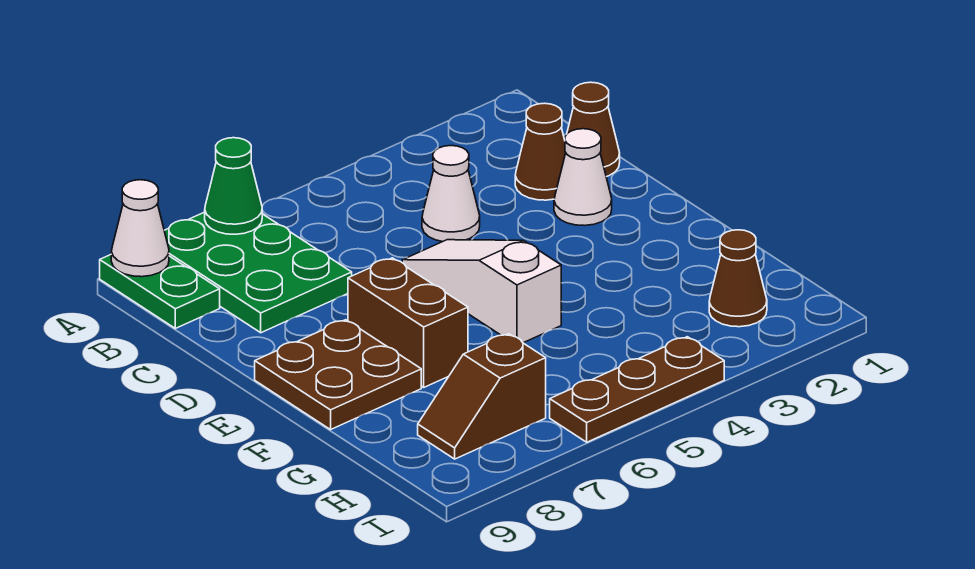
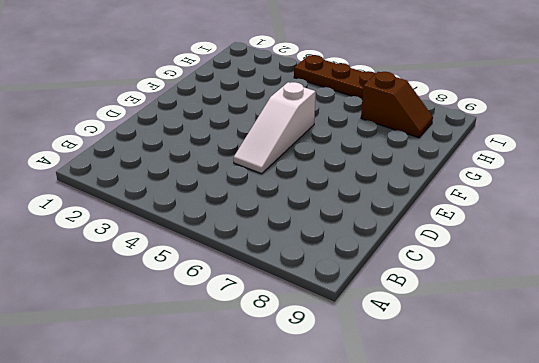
none -> green 2x3 plate [164,212,352,333]
none -> green 1x2 plate [100,255,220,328]
none -> brown 1x1 cone [567,82,620,177]

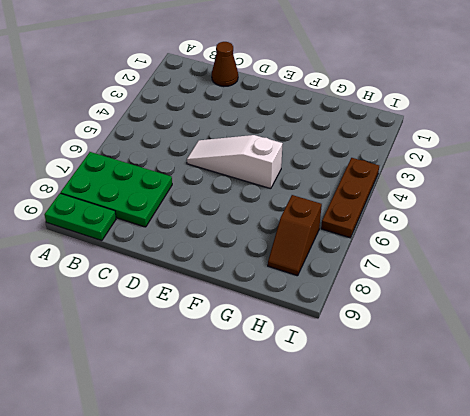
none -> brown 1x1 cone [515,103,566,200]
none -> white 1x1 cone [422,146,480,242]
none -> white 1x1 cone [554,129,612,226]

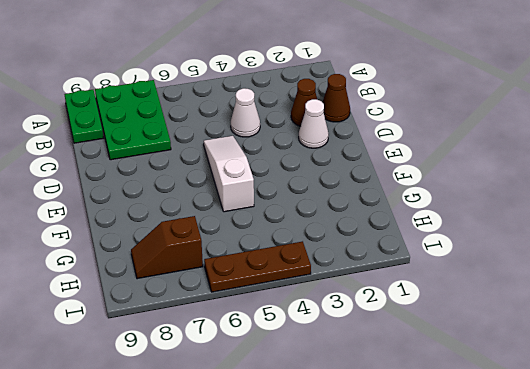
none -> brown 1x2 brick [348,258,468,387]
none -> brown 2x2 plate [255,320,421,430]
none -> brown 1x1 cone [709,230,767,327]

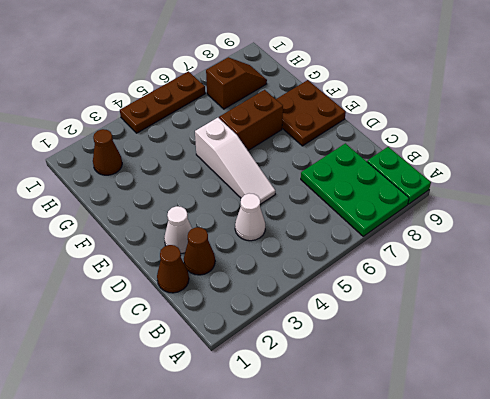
brown 1x2 brick [219,90,283,150] -> brown 1x2 brick turned to [348,258,468,387]
none -> green 1x1 cone [205,138,262,234]
none -> white 1x1 cone [111,180,169,277]

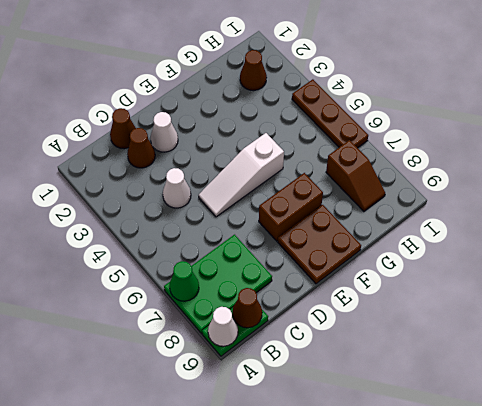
brown 1x1 cone [233,288,262,328] -> none

